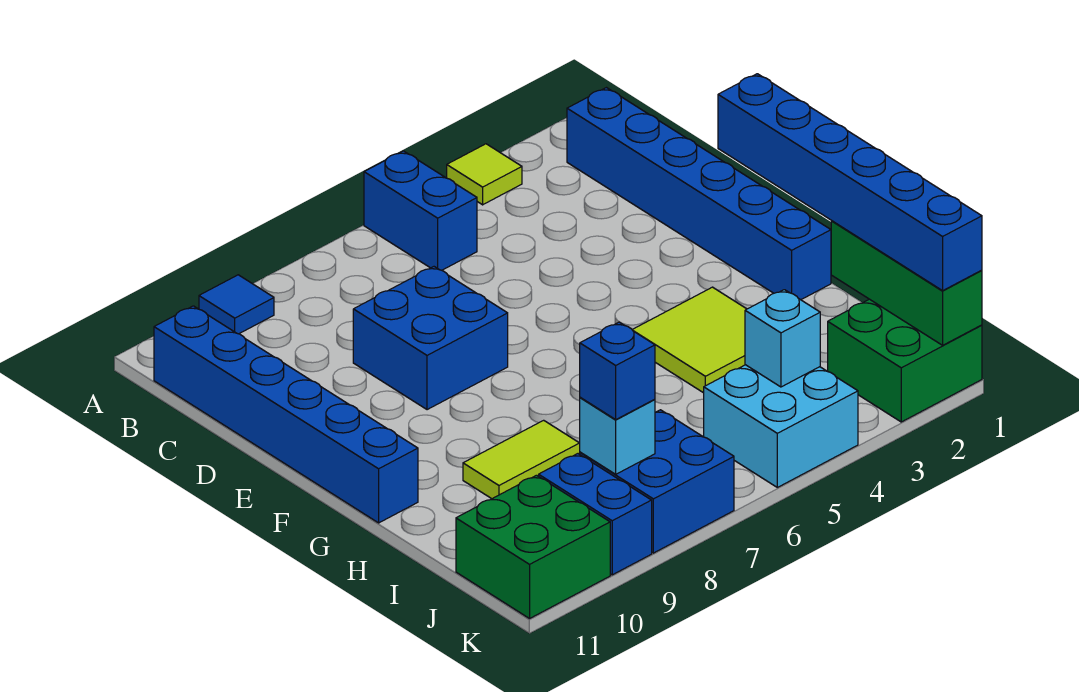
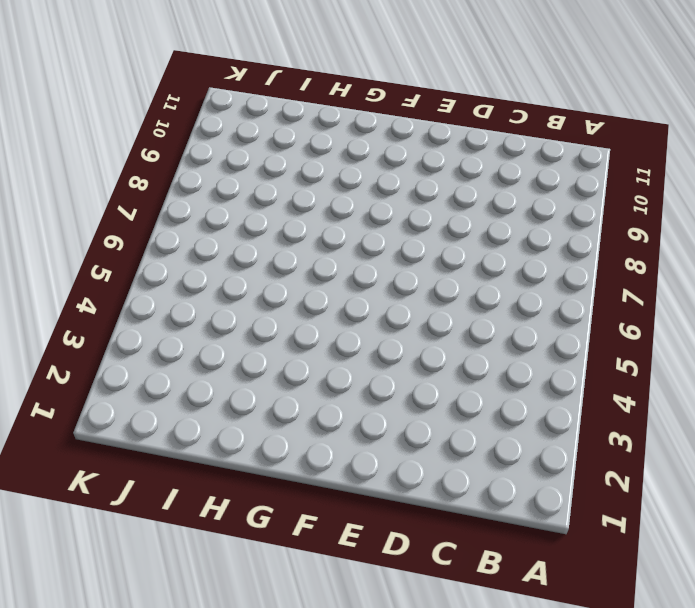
none -> lime 1x1 tile [447,144,522,205]
none -> blue 1x2 brick [364,151,477,270]
none -> blue 1x1 tile [199,275,274,334]

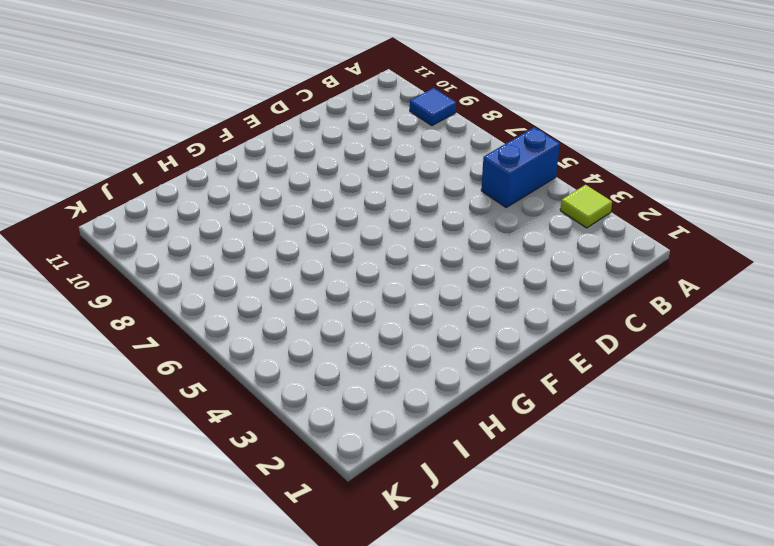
none -> blue 1x6 brick [567,88,831,300]
none -> blue 1x6 brick [154,306,418,523]
none -> blue 2x2 brick [353,267,508,410]

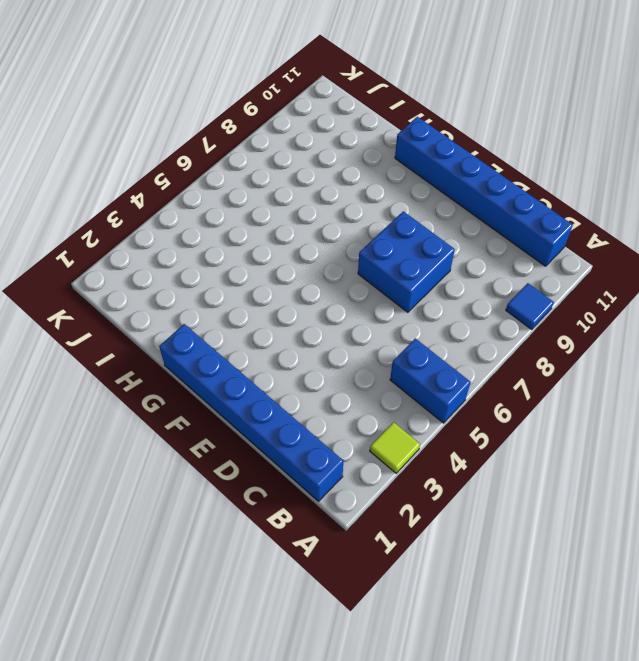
none -> lime 2x2 tile [632,287,746,393]
none -> lime 1x2 tile [463,420,580,499]
none -> green 2x2 brick [828,299,982,422]

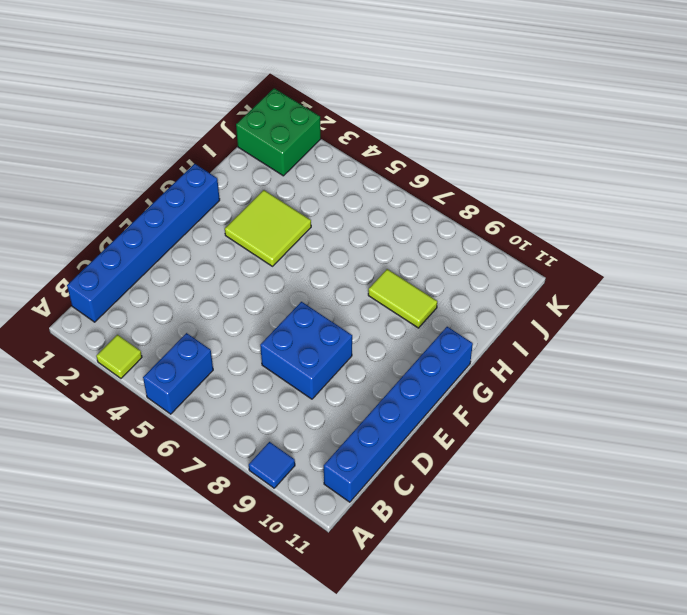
none -> cyan 2x2 brick [704,365,858,487]
none -> blue 2x2 brick [580,410,734,553]
none -> blue 1x2 brick [539,454,652,575]

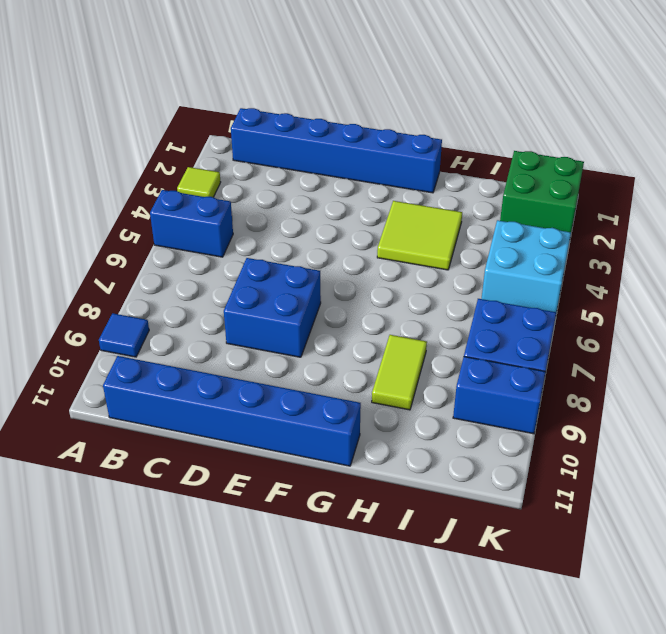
none -> green 2x2 brick [456,475,610,618]
none -> green 1x3 brick [831,221,982,345]
none -> cyan 1x1 brick [745,290,820,387]

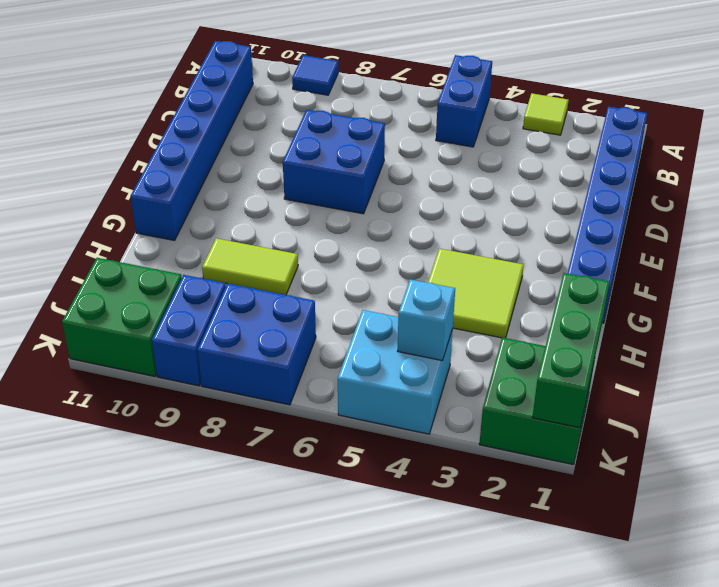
none -> cyan 1x1 brick [580,397,655,474]
none -> blue 1x6 brick [718,74,982,291]
none -> blue 1x1 brick [580,322,655,419]

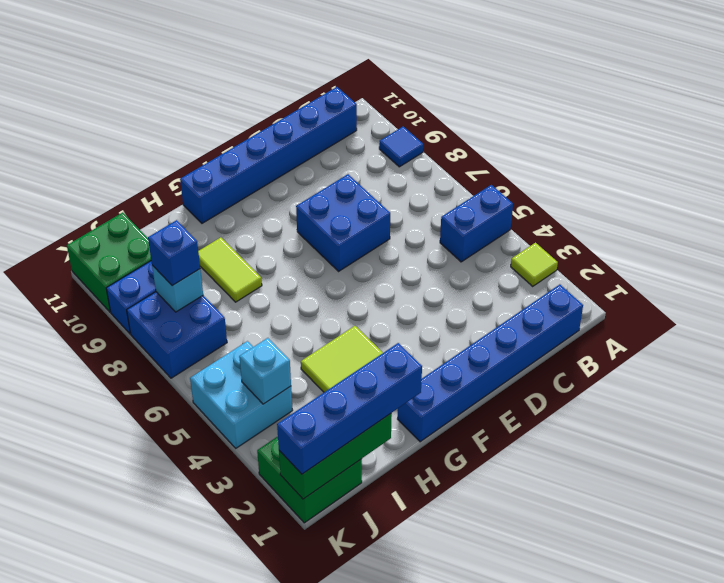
blue 1x4 brick [277,343,422,474] -> blue 1x6 brick [718,74,982,291]

